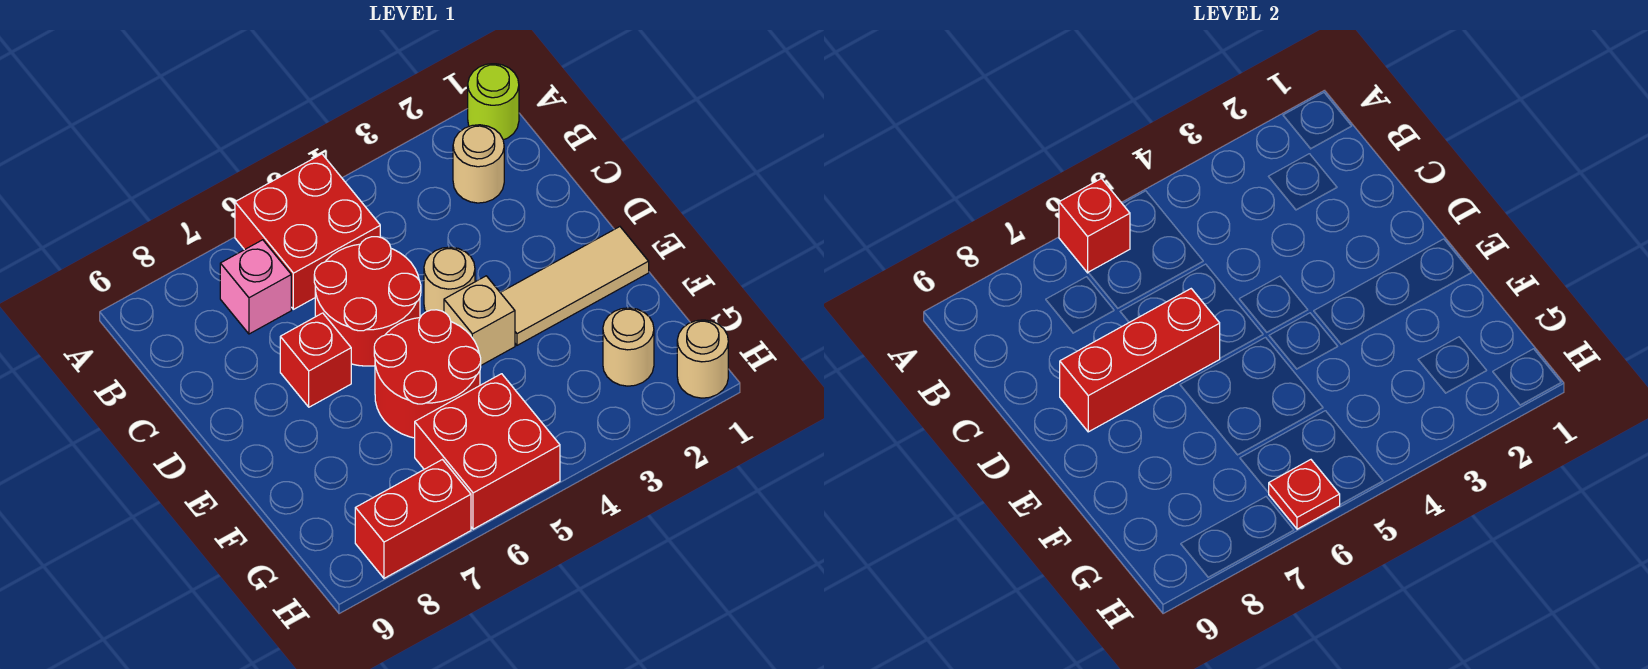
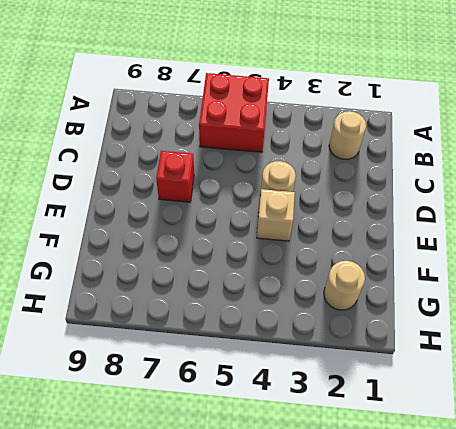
none -> lime 1x1 round brick [468,64,519,140]
none -> pink 1x1 brick [220,240,291,334]
none -> red 2x2 round brick [314,237,421,366]

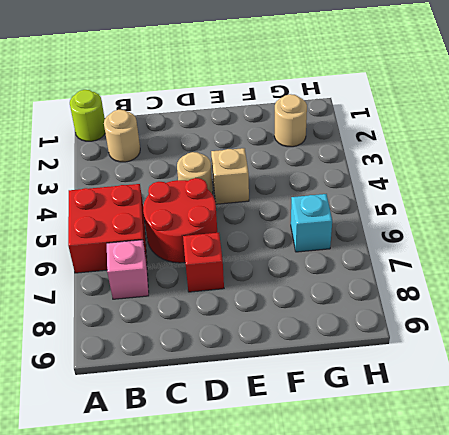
cyan 1x1 brick [291,194,332,252] -> red 2x2 brick [415,374,560,529]
none -> tan 1x3 tile [500,227,649,345]
none -> red 2x2 round brick [374,310,481,438]
none -> tan 1x1 round brick [677,320,728,398]

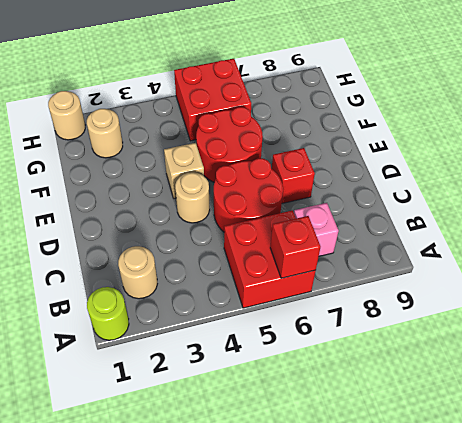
none -> tan 1x3 tile [500,227,649,345]
none -> red 1x2 brick [355,460,471,578]
none -> red 1x3 brick [1060,289,1220,432]

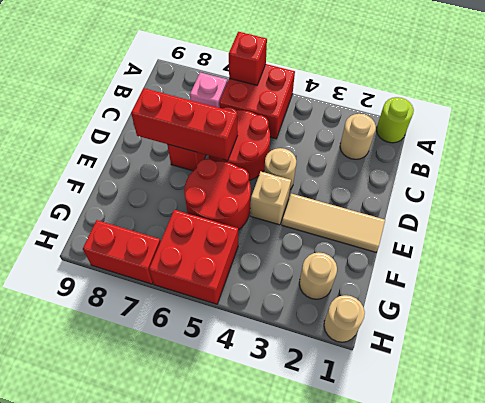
none -> red 1x1 plate [1269,460,1340,529]

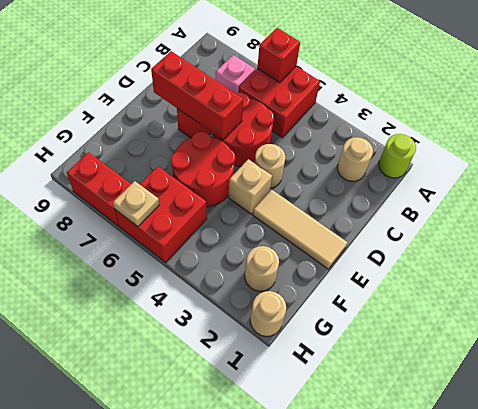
tan 1x1 plate [113,181,159,226] -> red 1x1 plate [1269,460,1340,529]

